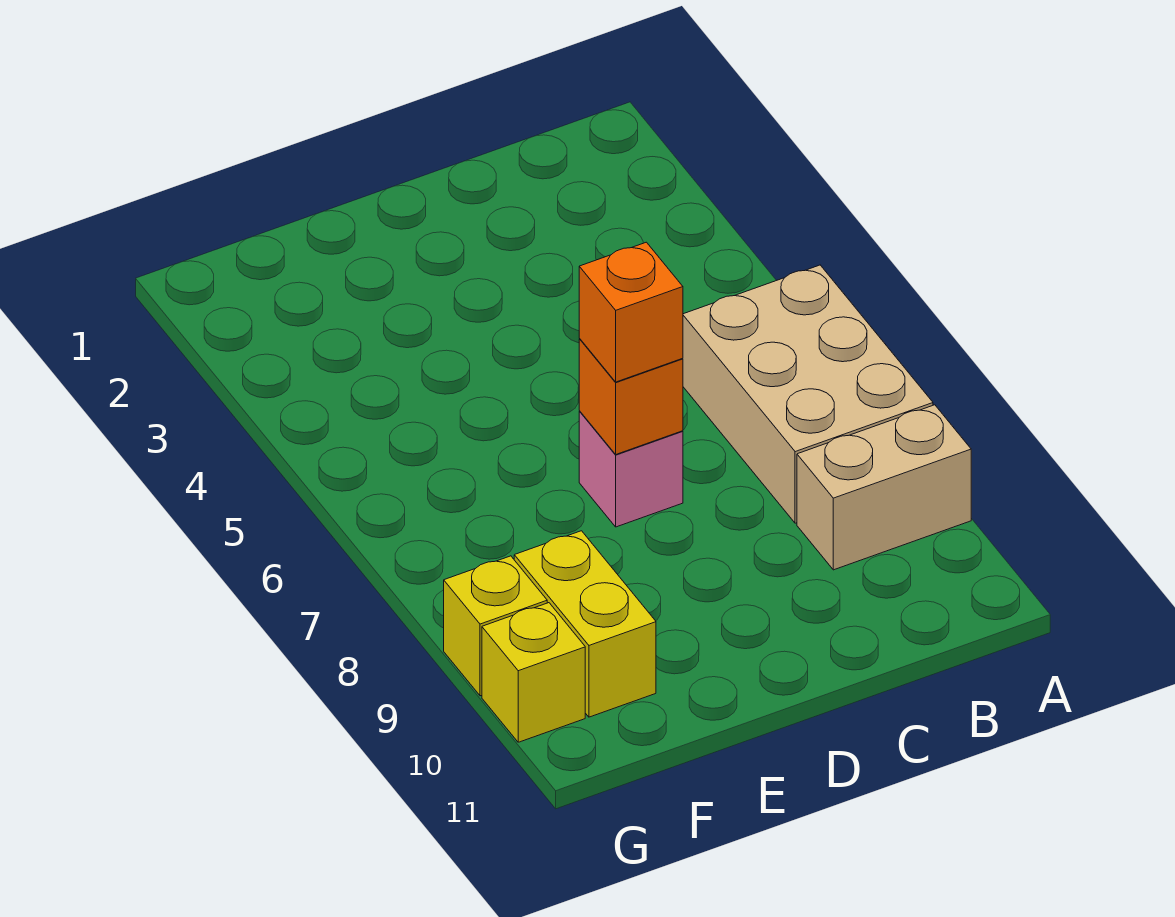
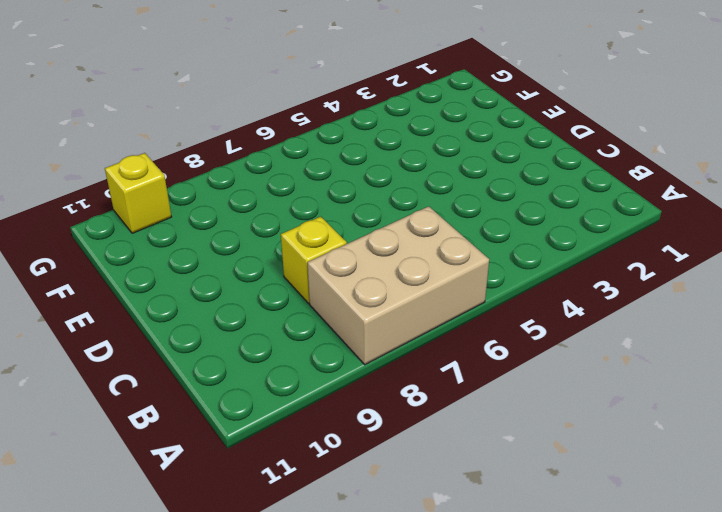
yellow 1x1 brick [281,217,347,303] -> yellow 1x1 brick moved to [444,556,547,696]
none -> tan 1x2 brick [797,405,971,570]
none -> pink 1x1 brick [579,411,683,527]

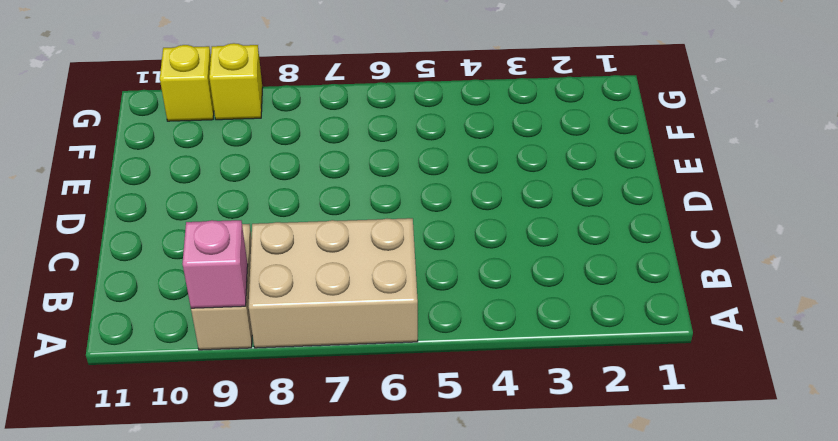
pink 1x1 brick [182,220,248,308] -> pink 1x1 brick moved to [579,411,683,527]
none -> yellow 1x2 brick [514,531,656,717]
none -> orange 1x1 brick [579,339,683,454]

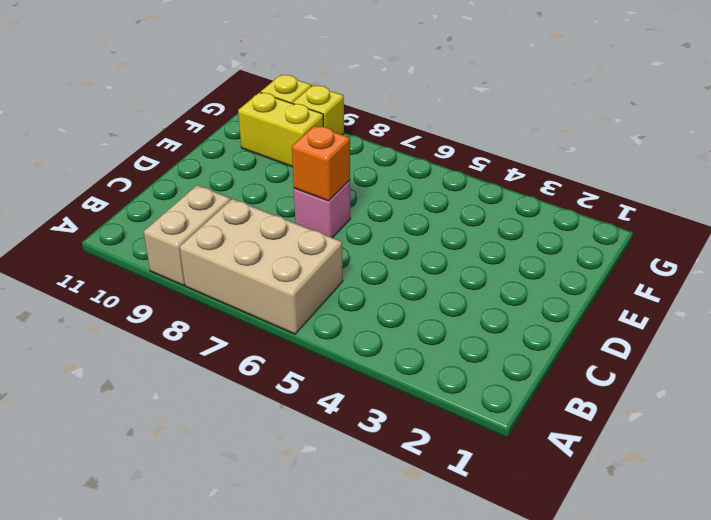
none -> orange 1x1 brick [579,242,683,382]

